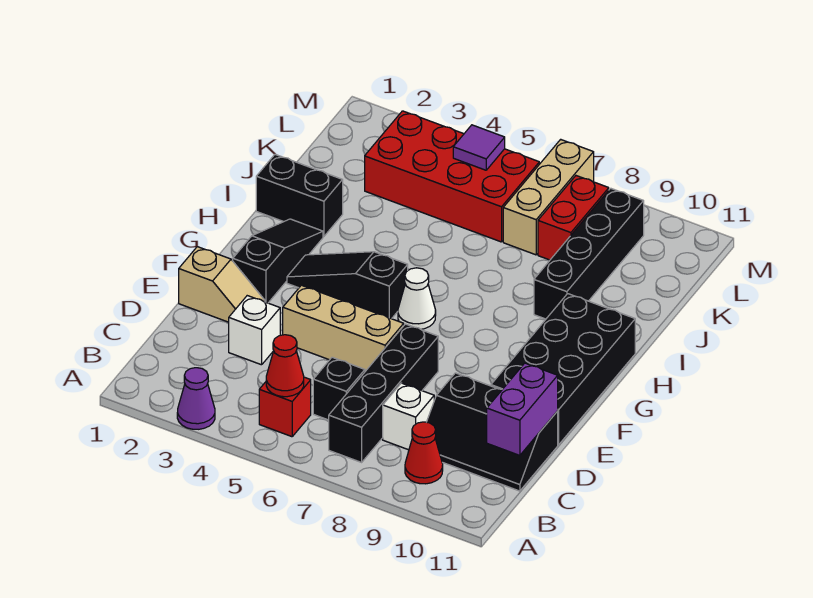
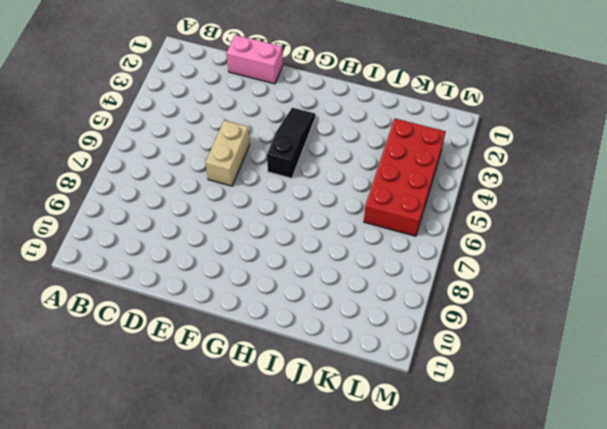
pink 1x2 brick [227,35,283,84] -> tan 1x2 slope [179,247,265,322]
tan 1x2 brick [205,120,250,186] -> tan 1x3 brick [283,285,404,371]
none -> purple 1x1 cone [177,368,215,429]
none -> red 1x1 brick [259,377,311,437]
none -> black 1x4 brick [329,324,438,462]

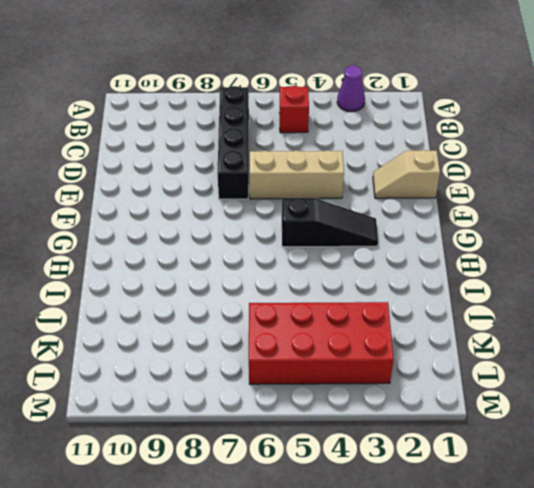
none -> red 1x1 cone [405,422,443,484]
none -> black 1x1 brick [313,357,365,420]
none -> white 1x1 brick [383,383,434,450]

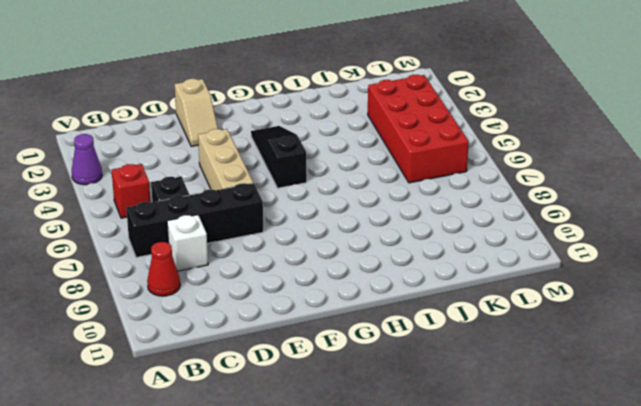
none -> black 2x3 slope [427,373,558,491]
none -> white 1x1 brick [229,296,280,365]
none -> black 2x4 brick [491,294,635,445]

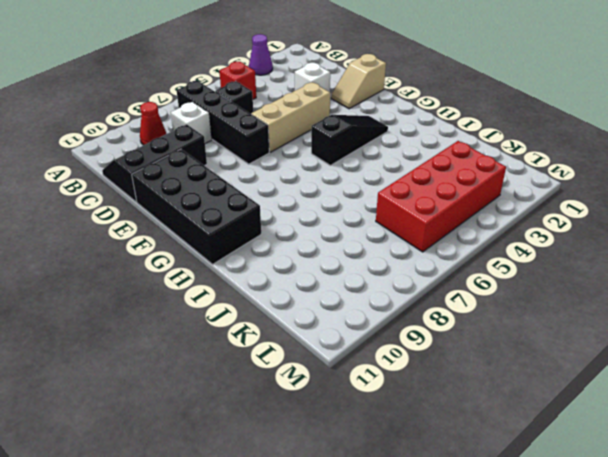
none -> black 1x3 slope [233,219,323,303]
none -> white 1x1 cone [398,268,436,329]
none -> black 1x2 brick [256,155,343,236]

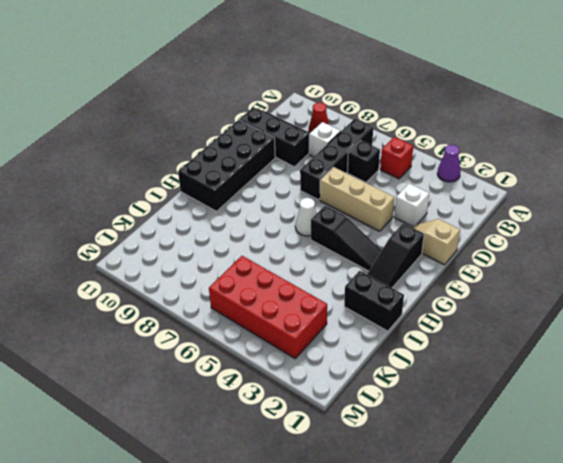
none -> black 1x4 brick [534,188,644,319]
none -> tan 1x3 brick [503,139,594,255]
none -> red 1x2 brick [538,176,609,260]

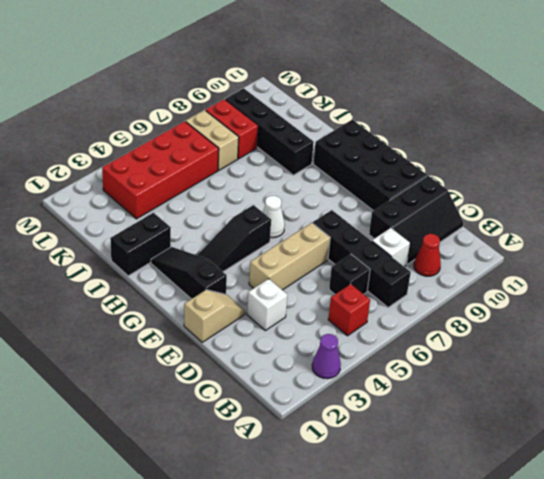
tan 1x2 brick [186,110,239,170] -> tan 1x3 brick [503,139,594,255]
none -> red 1x1 cone [266,335,304,397]
none -> purple 1x2 brick [487,363,558,455]
none -> purple 1x1 tile [453,125,505,170]

